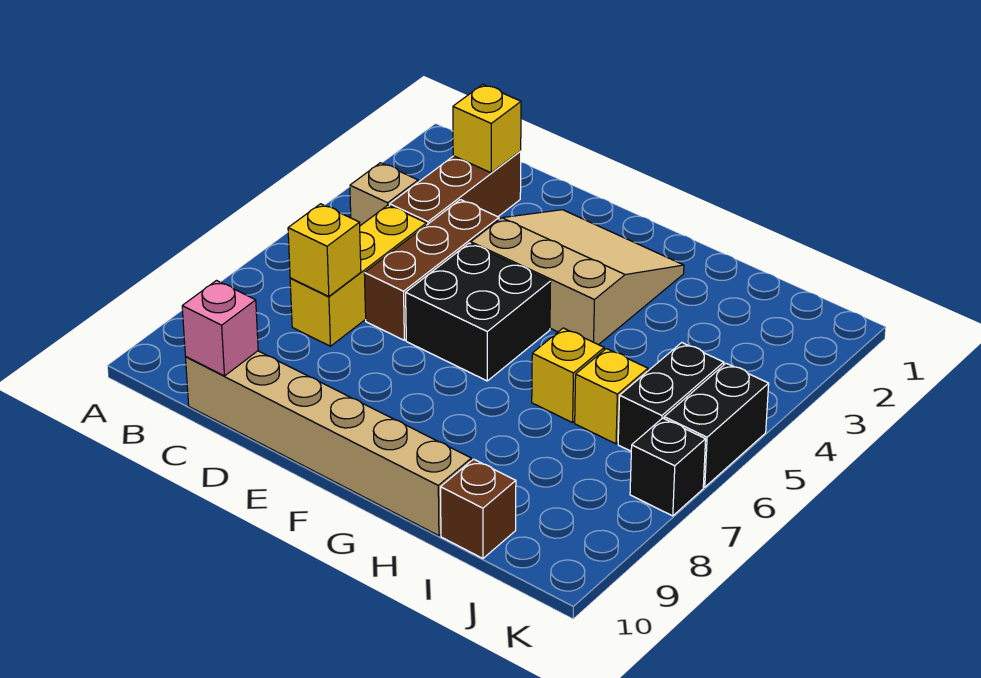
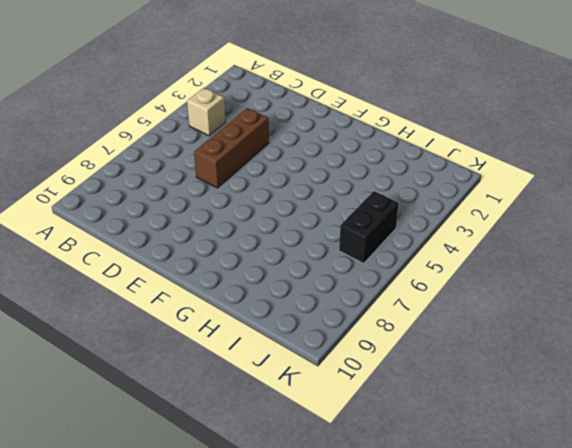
none -> brown 1x3 brick [390,151,521,225]
none -> yellow 1x3 brick [290,205,426,346]
none -> tan 1x6 brick [186,351,471,536]

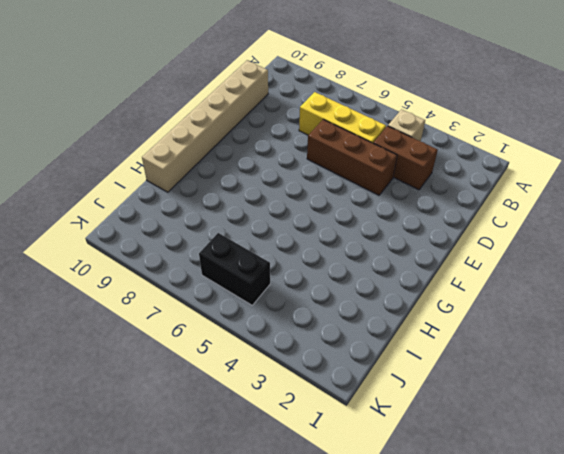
brown 1x2 brick [373,126,438,190] -> brown 1x3 brick [390,151,521,225]
none -> tan 3x3 slope [471,210,684,345]
none -> black 2x2 brick [406,243,551,381]
none -> yellow 1x1 brick [532,328,604,423]

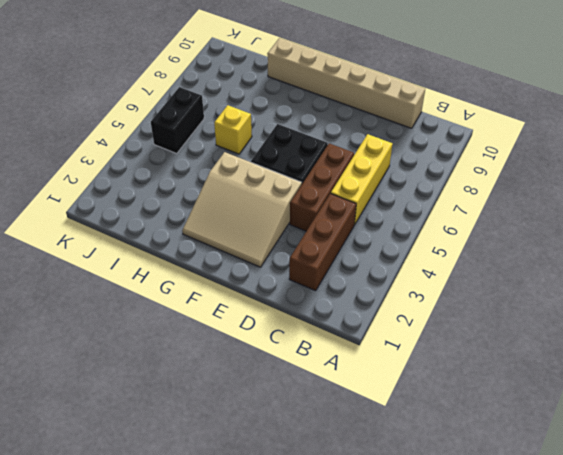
none -> tan 1x1 brick [350,163,418,226]
none -> yellow 1x1 brick [575,349,648,444]
none -> brown 1x1 brick [441,459,516,558]

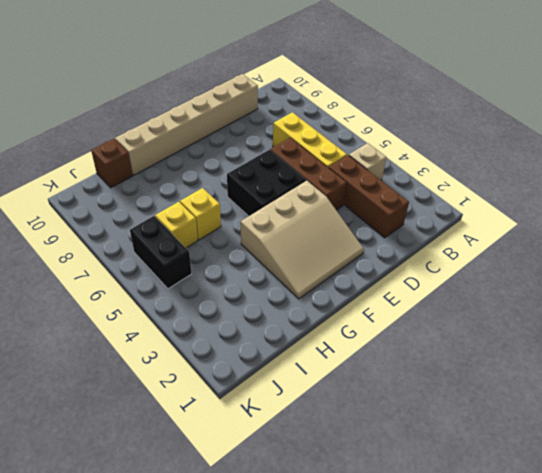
none -> black 1x2 brick [664,363,769,487]
none -> black 1x1 brick [630,418,706,516]
none -> yellow 1x1 brick [453,84,521,173]

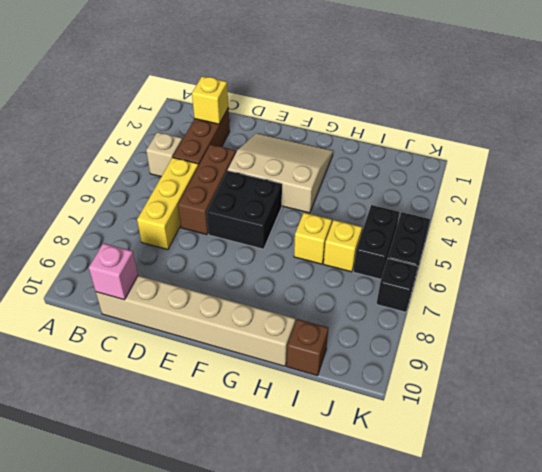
none -> yellow 1x1 brick [288,204,361,297]

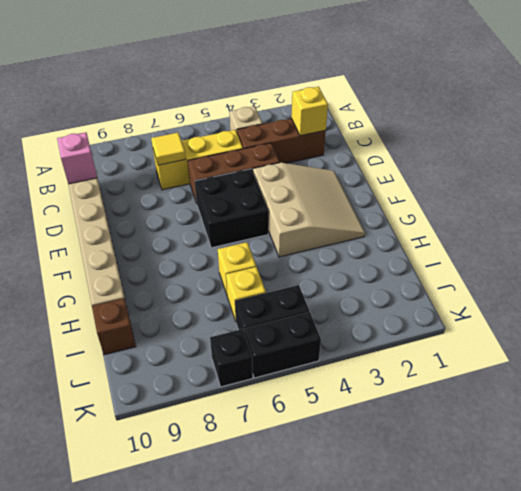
yellow 1x1 tile [151,132,186,165] -> yellow 1x1 brick [288,204,361,297]

